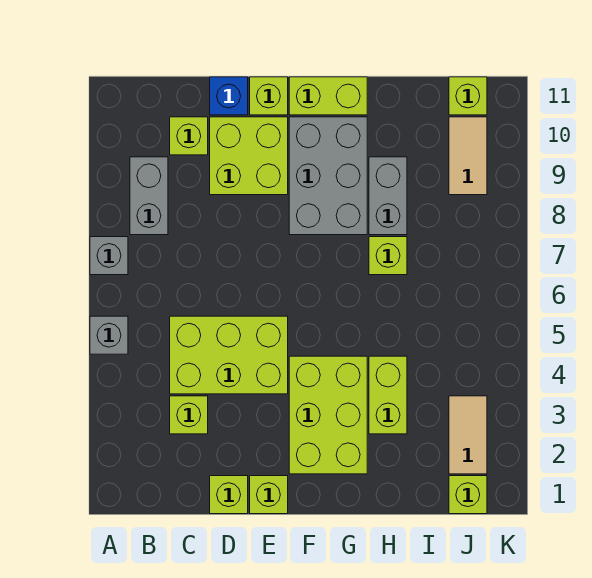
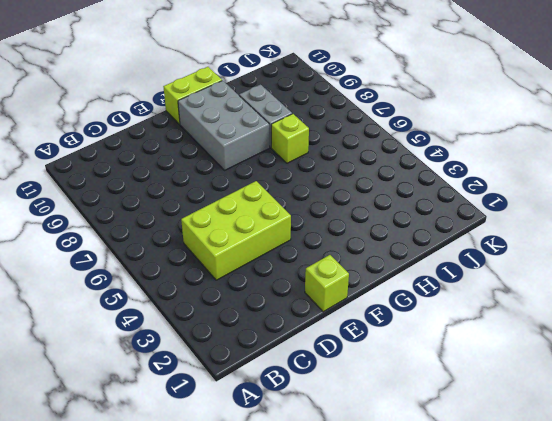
none -> grey 1x1 brick [90,316,128,354]
none -> grey 1x1 brick [90,237,128,275]
none -> grey 1x2 brick [130,157,168,235]

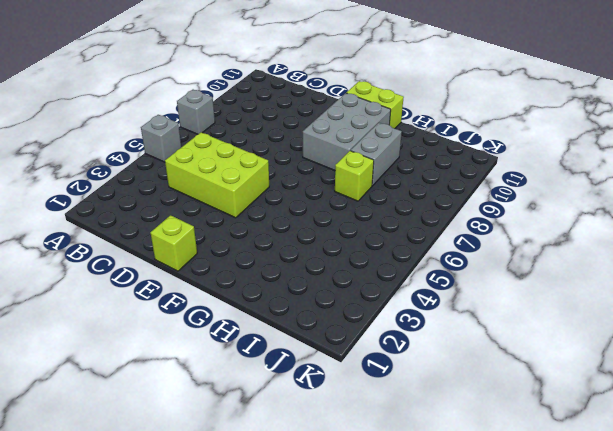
none -> grey 1x2 brick [130,157,168,235]
none -> lime 1x1 brick [170,396,208,434]
none -> lime 1x1 brick [170,117,208,155]

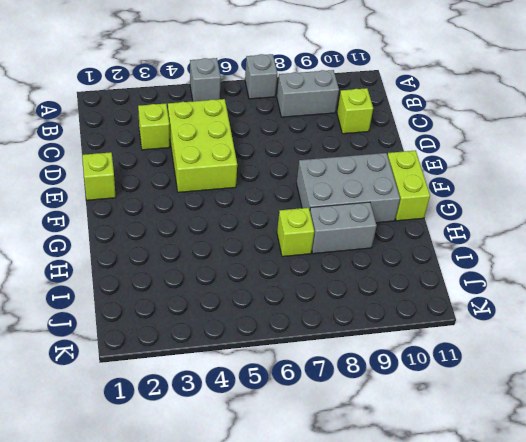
none -> lime 1x1 brick [210,476,248,514]
none -> lime 2x2 brick [210,117,288,195]
none -> blue 1x1 brick [210,77,248,115]

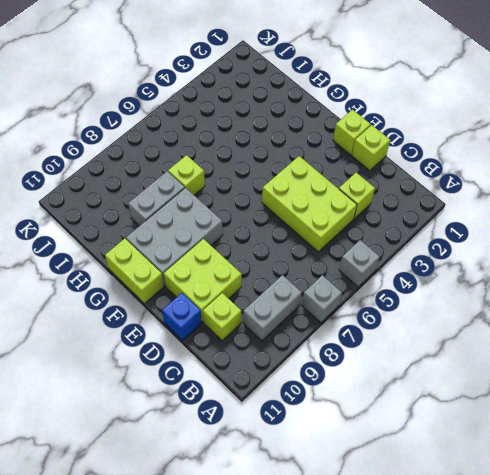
none -> lime 1x1 brick [250,77,288,115]
none -> lime 2x3 brick [289,356,367,474]
none -> lime 1x2 brick [369,356,407,434]

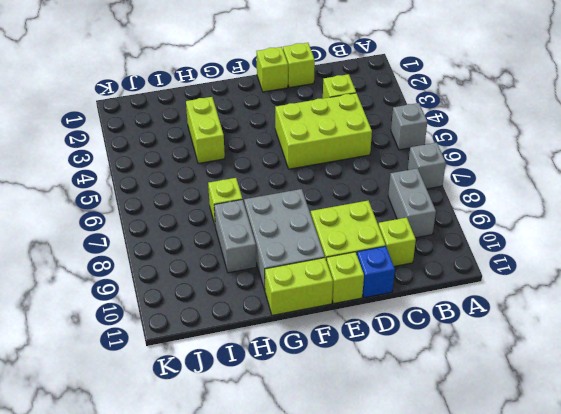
none -> lime 2x3 brick [289,356,367,474]
none -> lime 1x1 brick [449,476,487,514]
none -> tan 1x2 tile [449,396,487,474]

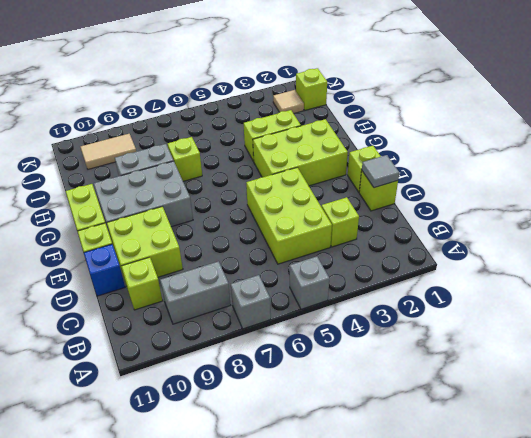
grey 1x1 tile [362,155,399,188] -> none
tan 1x1 tile [273,90,304,114] -> tan 1x2 tile [449,396,487,474]
none -> lime 1x1 brick [449,77,487,115]

